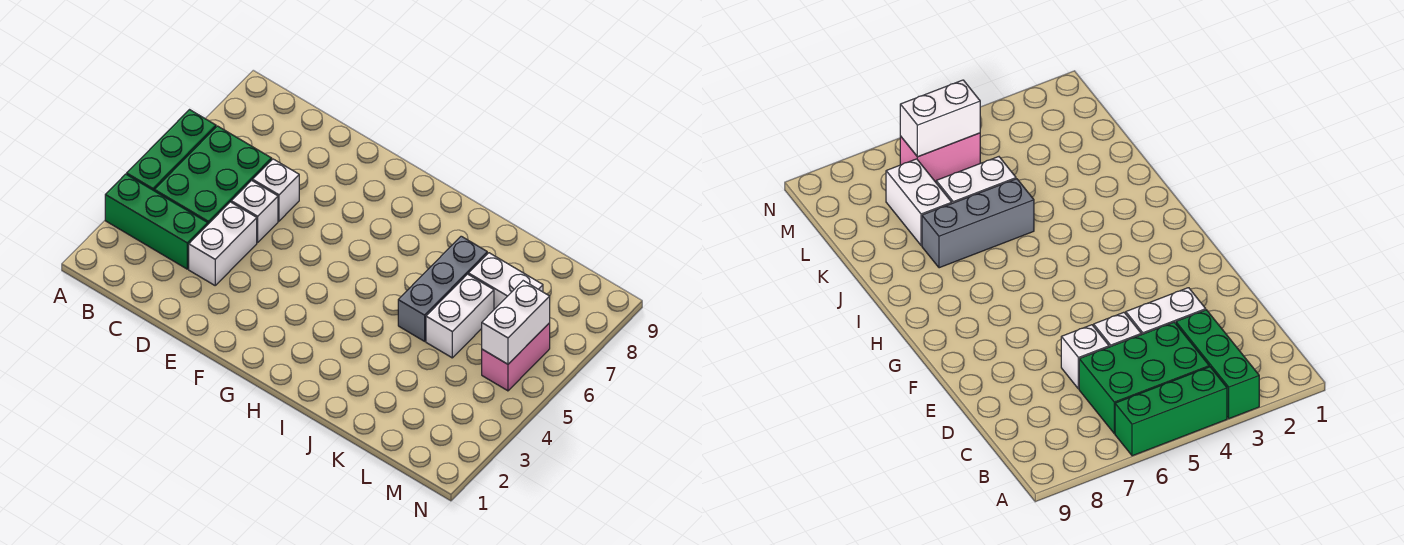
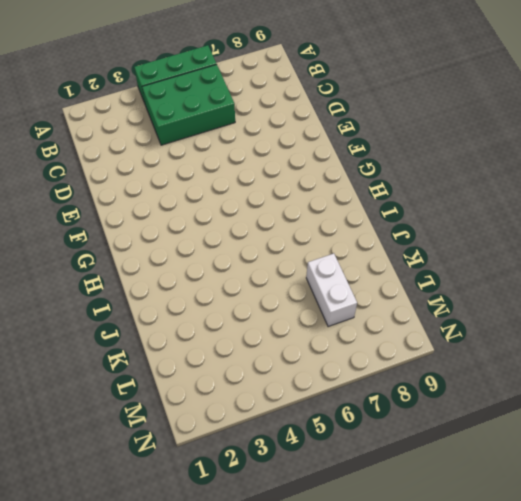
none -> green 1x3 brick [105,174,208,269]
none -> white 1x2 brick [189,202,257,285]

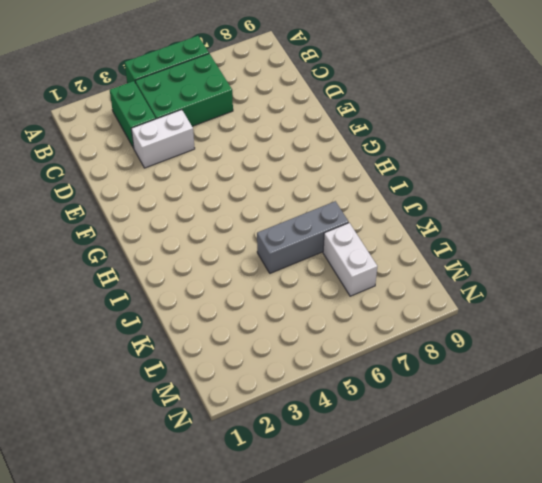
green 1x2 brick [110,81,156,148] -> green 1x3 brick [105,174,208,269]
none -> white 1x1 brick [231,180,278,242]
none -> white 1x1 brick [253,159,299,221]

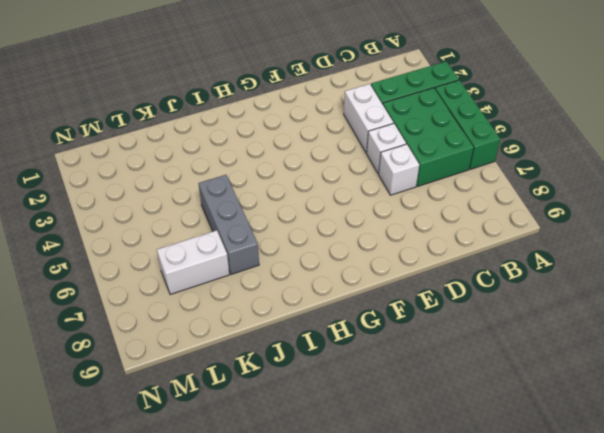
none -> white 1x2 brick [426,274,494,358]
none -> pink 1x2 brick [482,323,550,391]

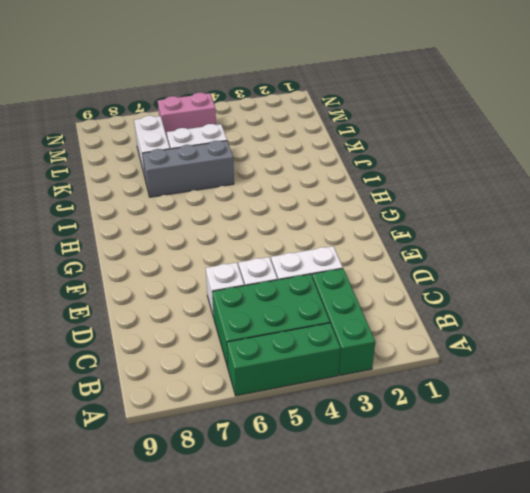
none -> white 1x2 brick [482,281,550,364]

